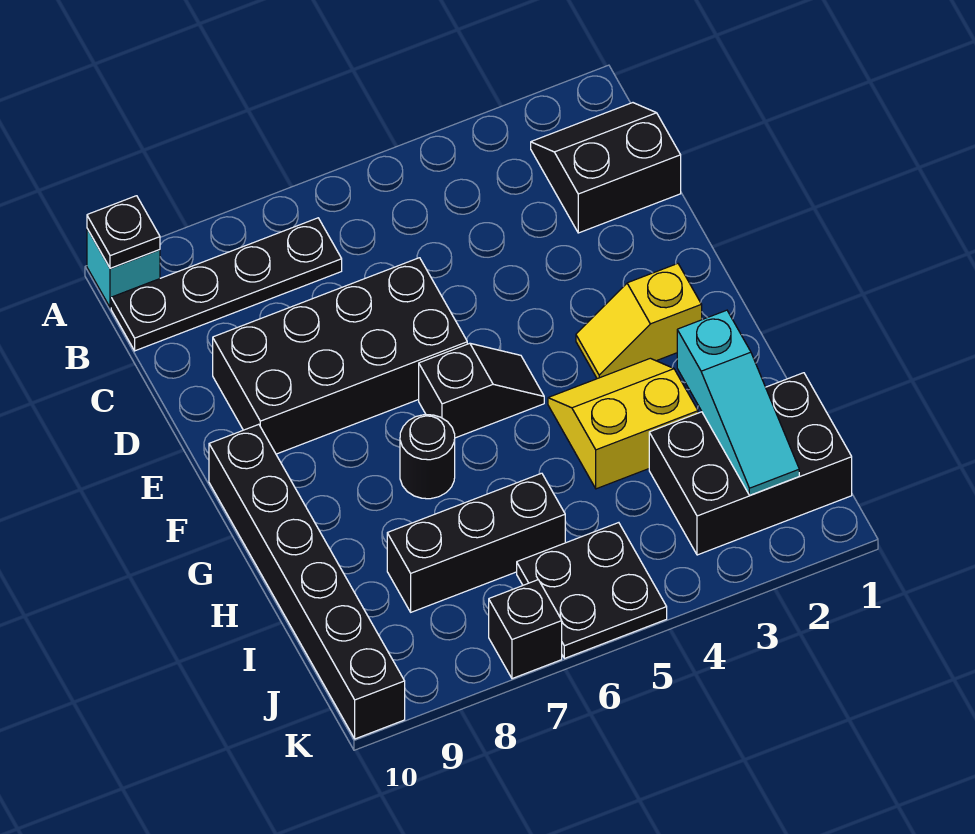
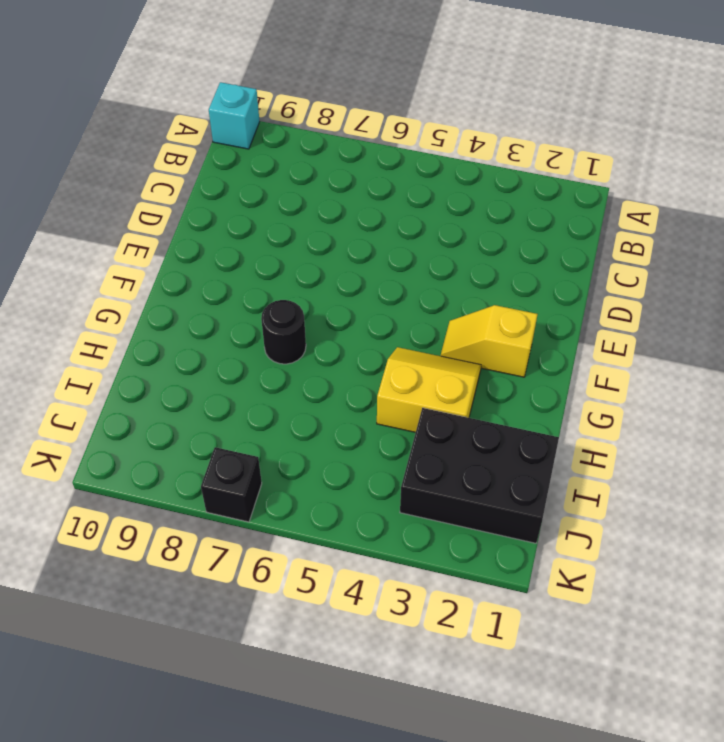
none -> black 2x2 slope [531,103,681,233]
none -> black 1x4 plate [111,218,342,351]
none -> black 2x4 brick [213,258,467,454]

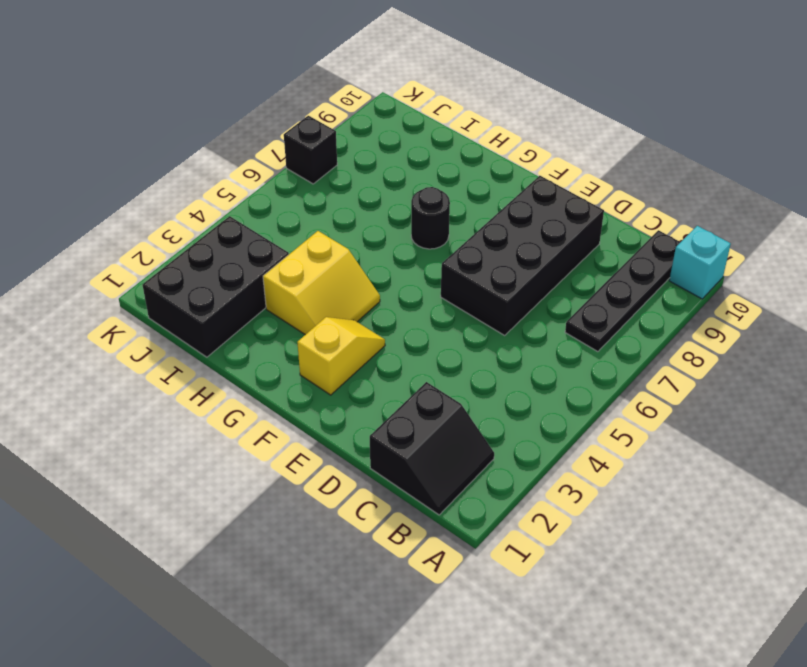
none -> black 1x2 slope [419,343,544,438]
none -> black 1x6 brick [209,424,405,739]
none -> black 1x3 brick [387,473,565,612]

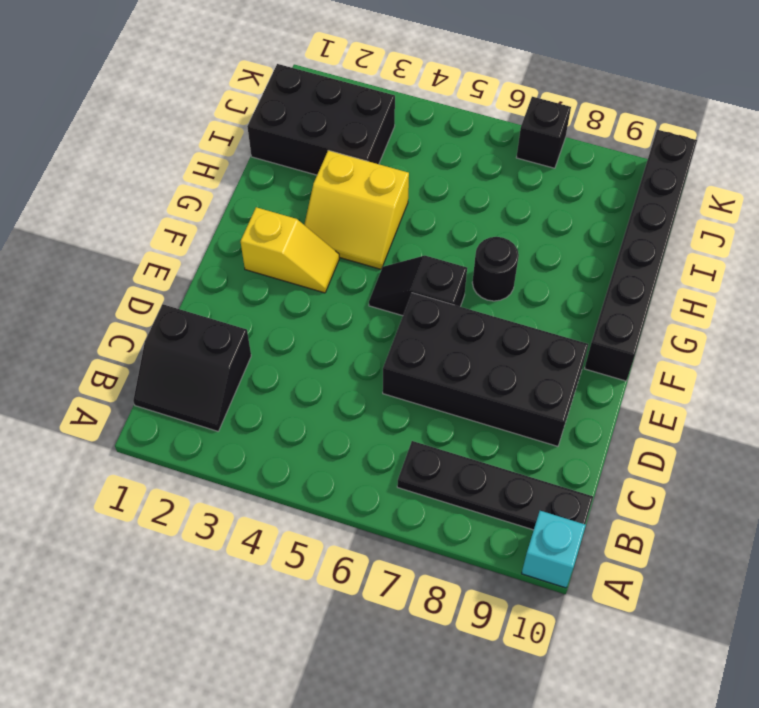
none -> black 1x3 brick [387,473,565,612]
none -> black 2x2 plate [517,523,667,658]
none -> black 1x1 plate [87,196,160,268]

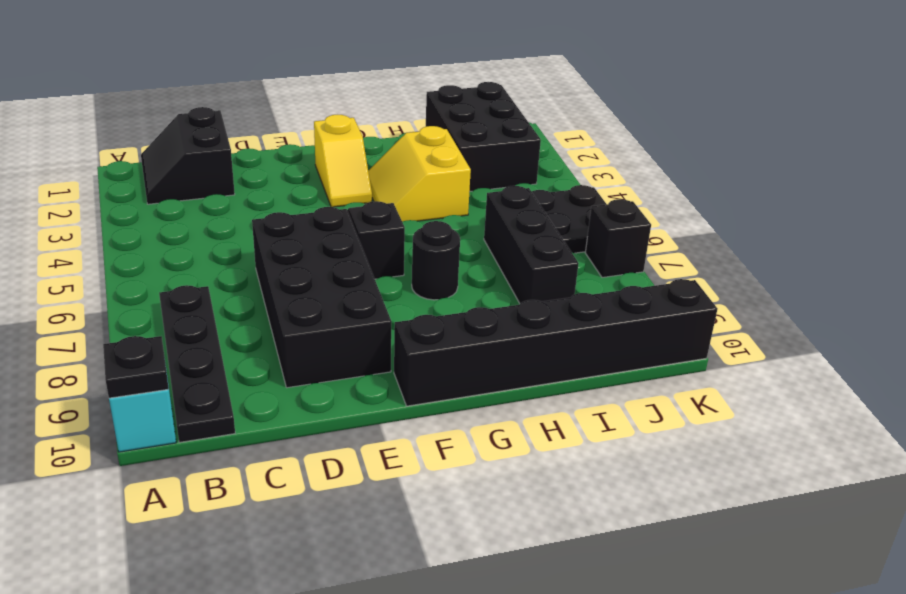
none -> cyan 1x3 slope [677,310,799,495]

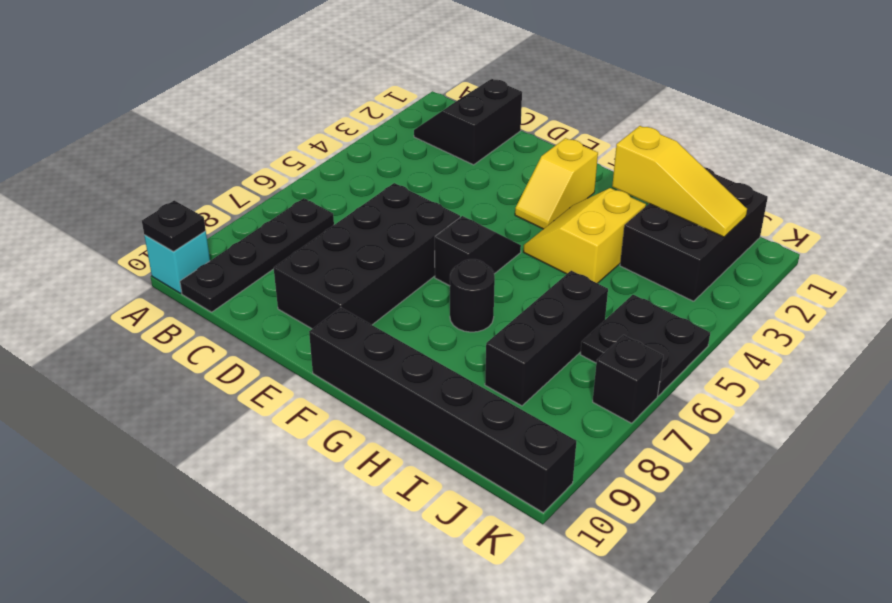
yellow 1x3 slope [612,126,747,237] -> cyan 1x3 slope [677,310,799,495]

